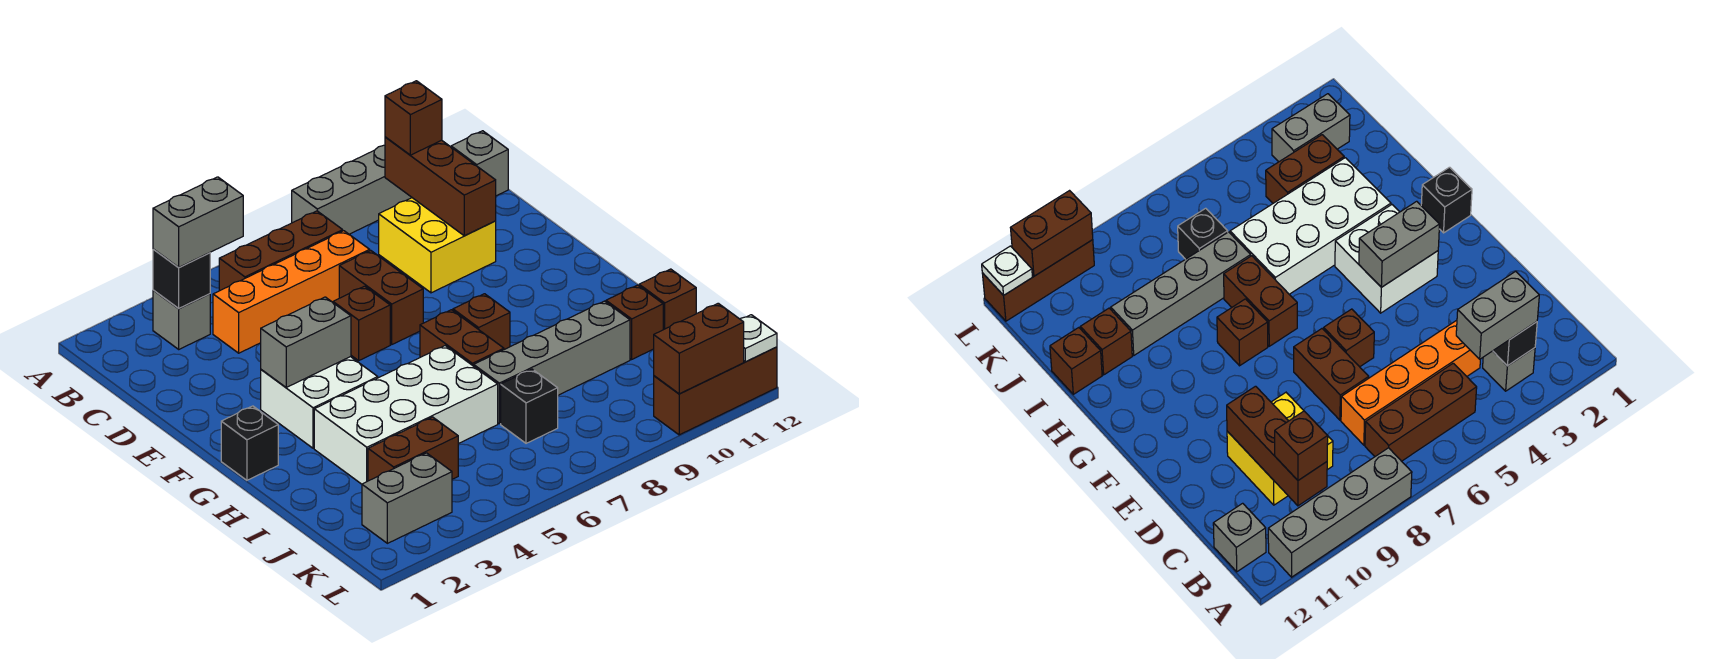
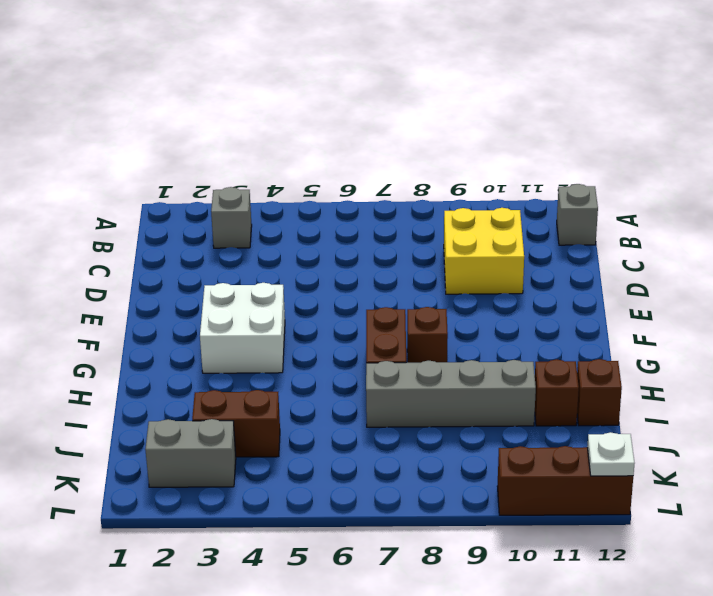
none -> grey 1x4 brick [292,145,412,234]
none -> brown 1x3 brick [219,211,343,291]
none -> orange 1x4 brick [213,231,370,353]

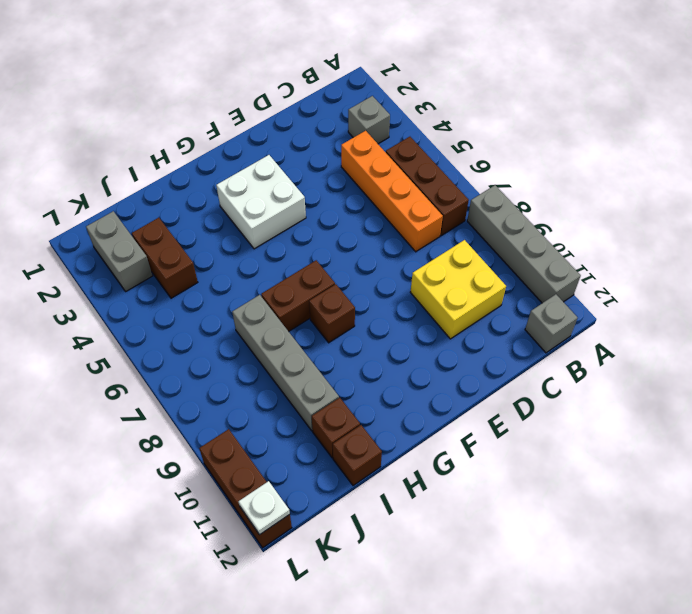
none -> brown 1x2 brick [339,251,423,344]
none -> brown 1x1 brick [333,286,390,361]
none -> black 1x1 brick [221,406,278,480]

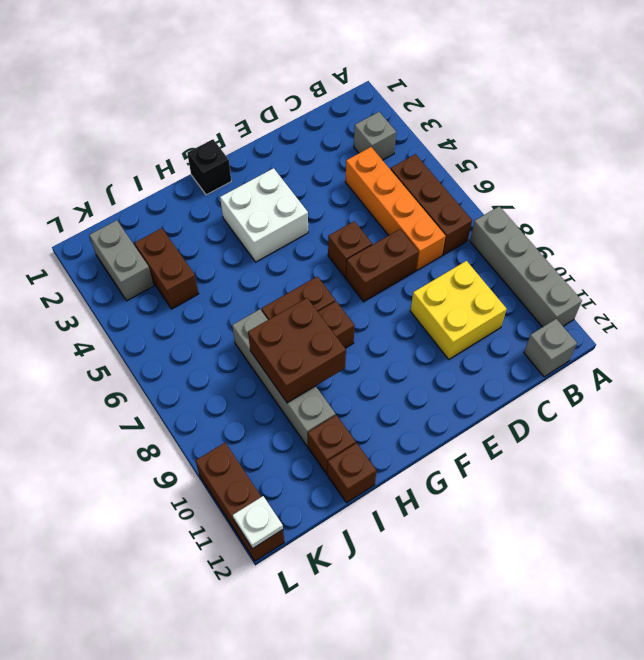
brown 2x2 brick [248,298,346,403] -> none
none -> white 2x4 brick [314,346,498,484]
none -> black 1x1 brick [501,369,558,443]
none -> black 1x1 brick [153,249,210,308]

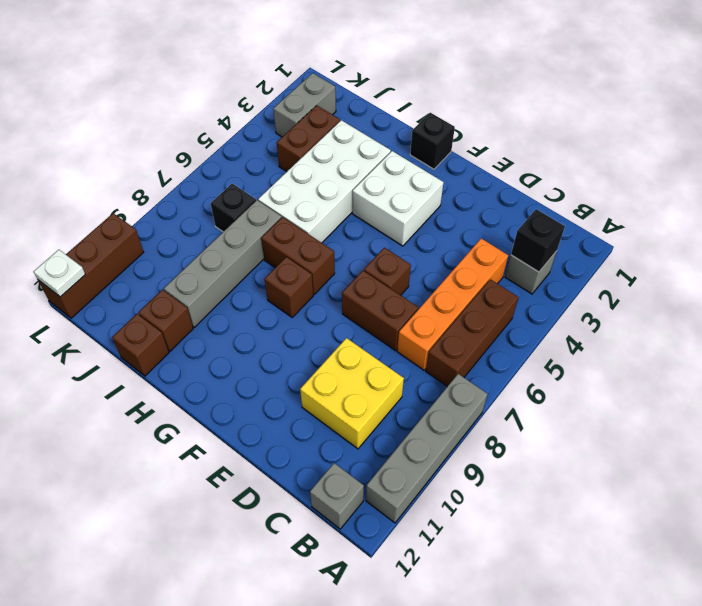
none -> brown 1x3 brick [385,137,496,236]
none -> grey 1x2 brick [261,297,351,387]
none -> brown 1x2 brick [654,303,744,394]

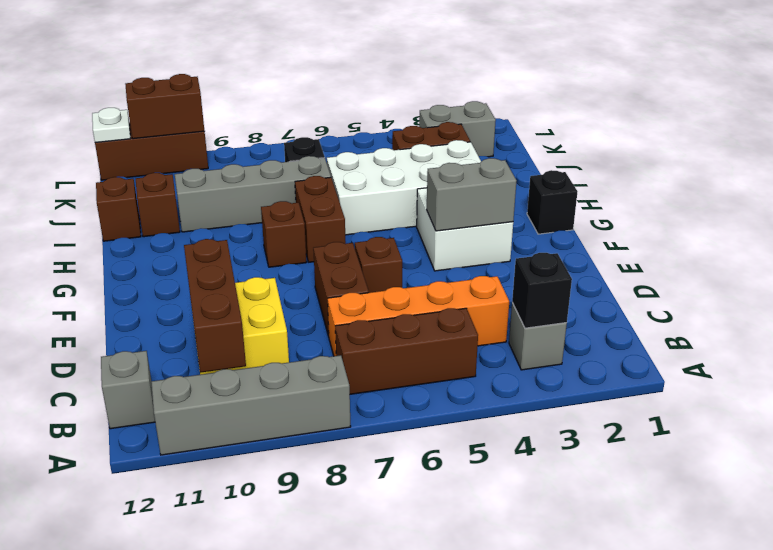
none -> grey 1x2 brick [153,177,243,267]
none -> brown 1x1 brick [385,81,442,155]

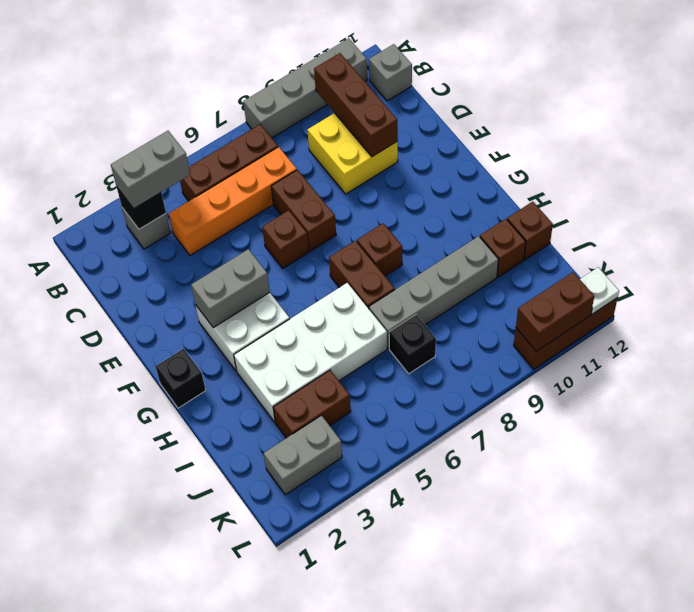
none -> brown 1x1 brick [385,81,442,155]

